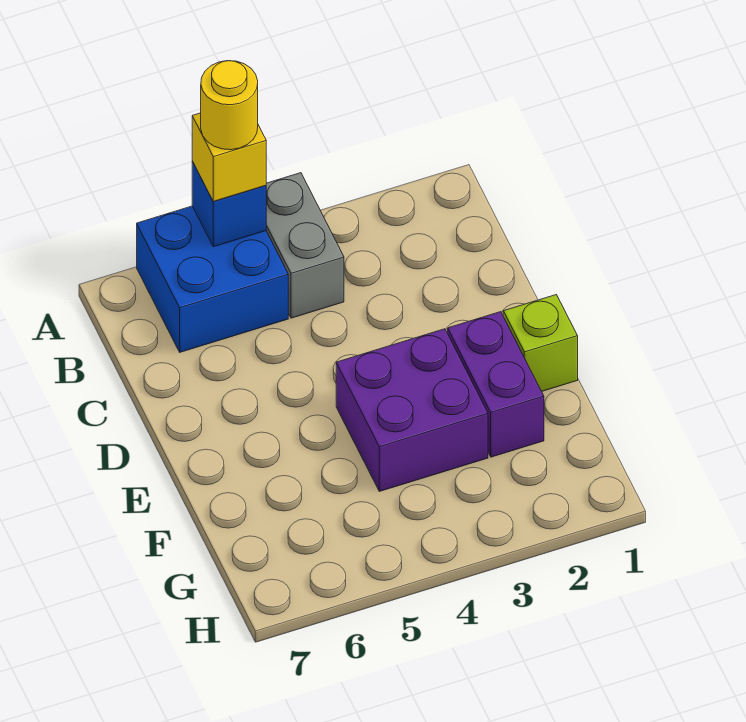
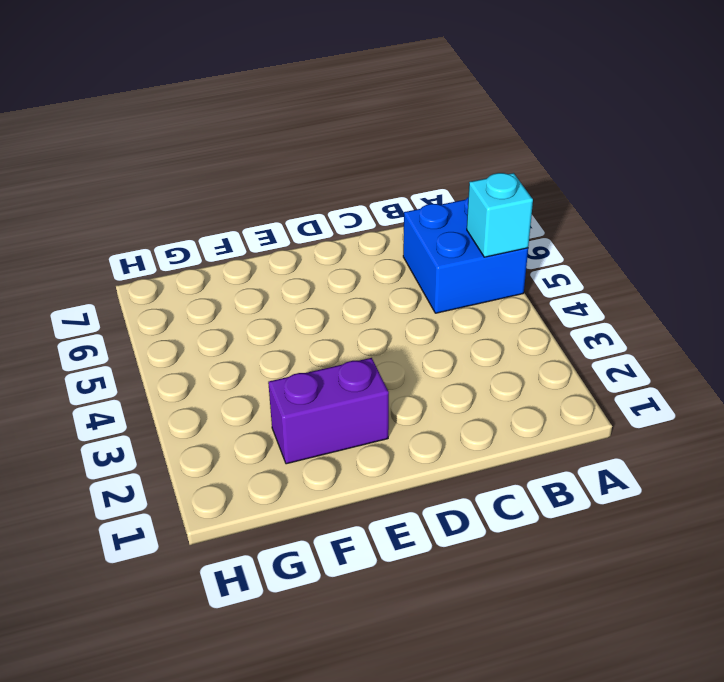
cyan 1x1 brick [467,173,533,257] -> blue 1x1 brick [192,161,266,247]
none -> grey 1x2 brick [266,173,344,318]
none -> lime 1x1 brick [503,295,578,391]

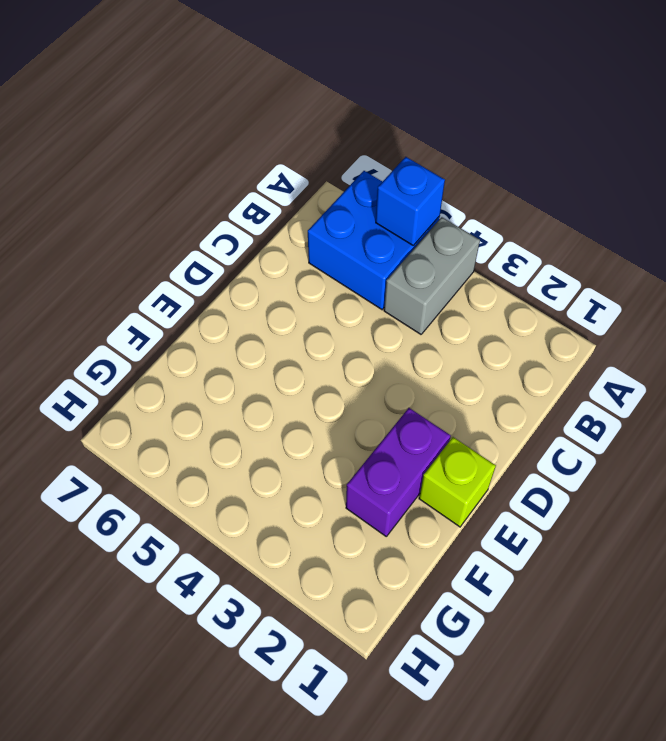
none -> purple 2x2 brick [336,329,488,491]
none -> yellow 1x1 brick [192,113,266,201]

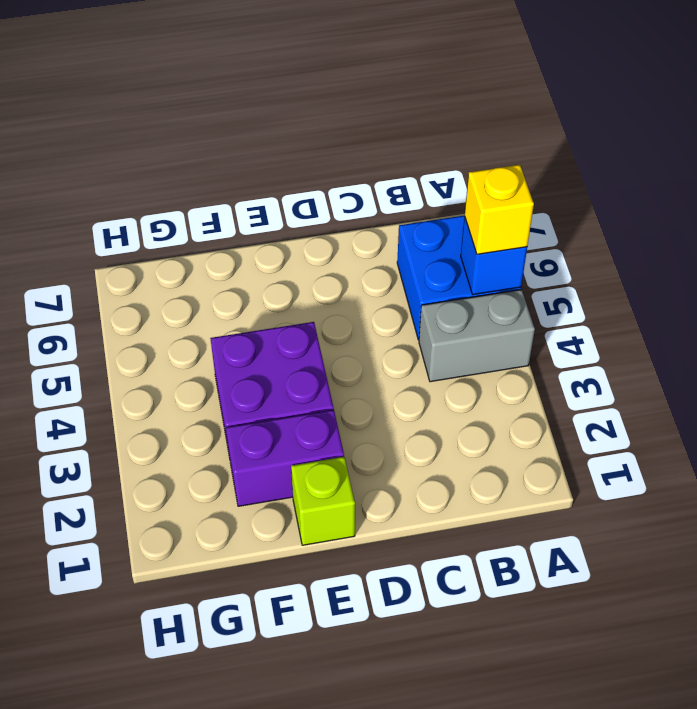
none -> yellow 1x1 round brick [201,61,258,150]

